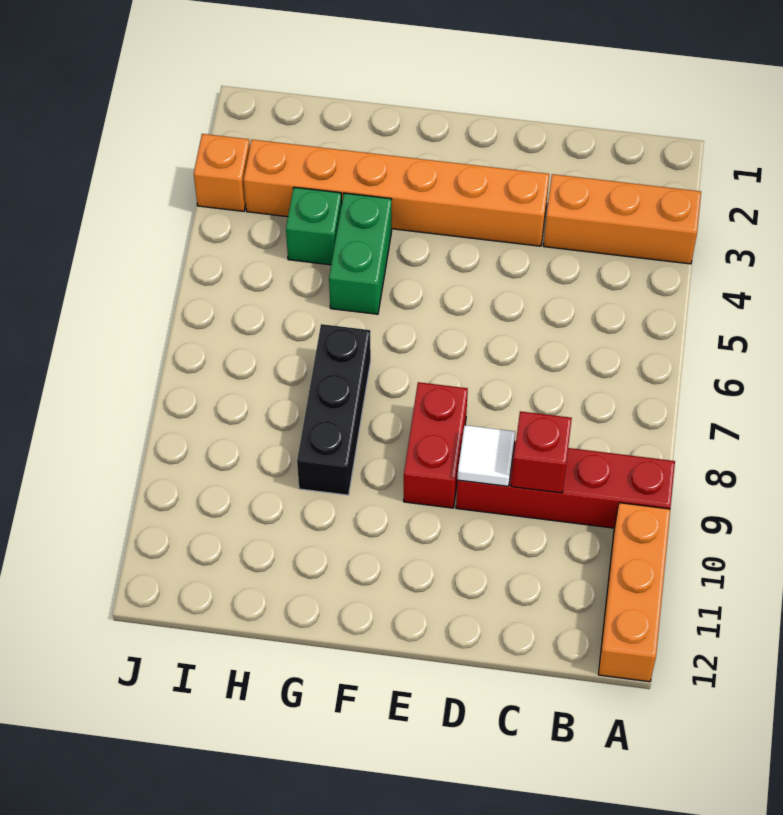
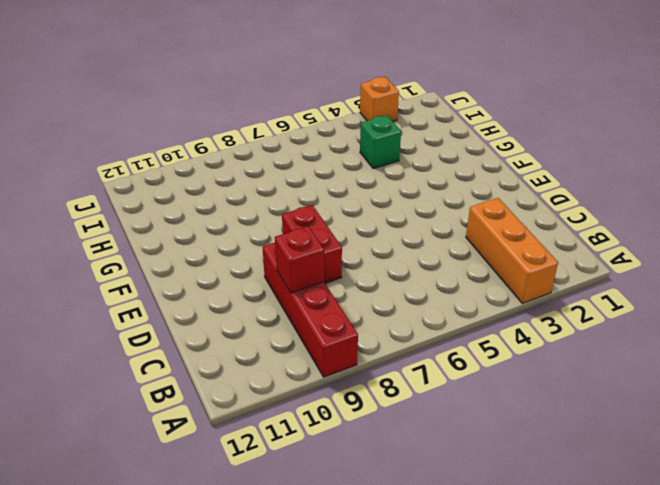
red 1x2 brick [282,205,342,283] -> red 1x2 brick turned to [404,382,468,508]
none -> orange 1x3 brick [598,503,670,682]
none -> orange 1x6 brick [244,140,549,246]

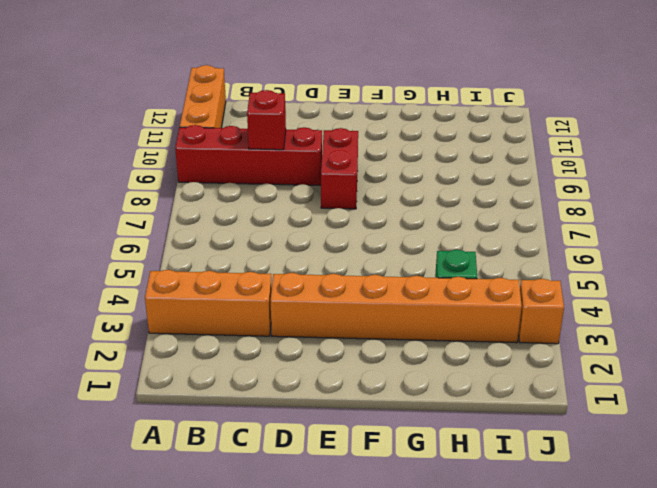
none -> green 1x2 brick [329,193,392,314]
none -> black 1x3 brick [297,324,371,495]

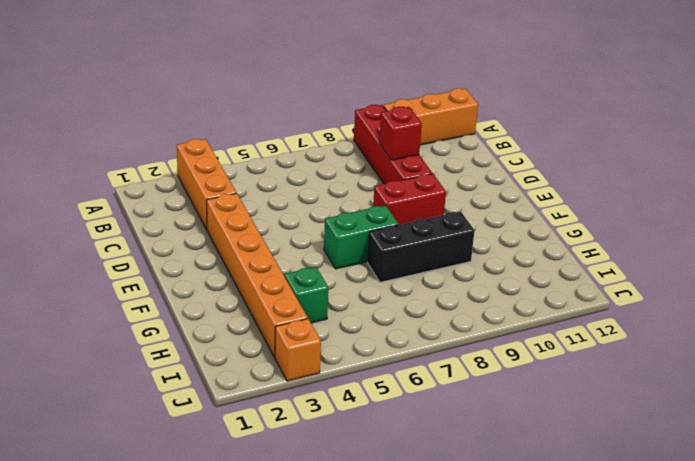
green 1x2 brick [324,205,399,269] -> green 1x2 brick moved to [329,193,392,314]
none -> white 1x1 tile [457,425,515,486]

